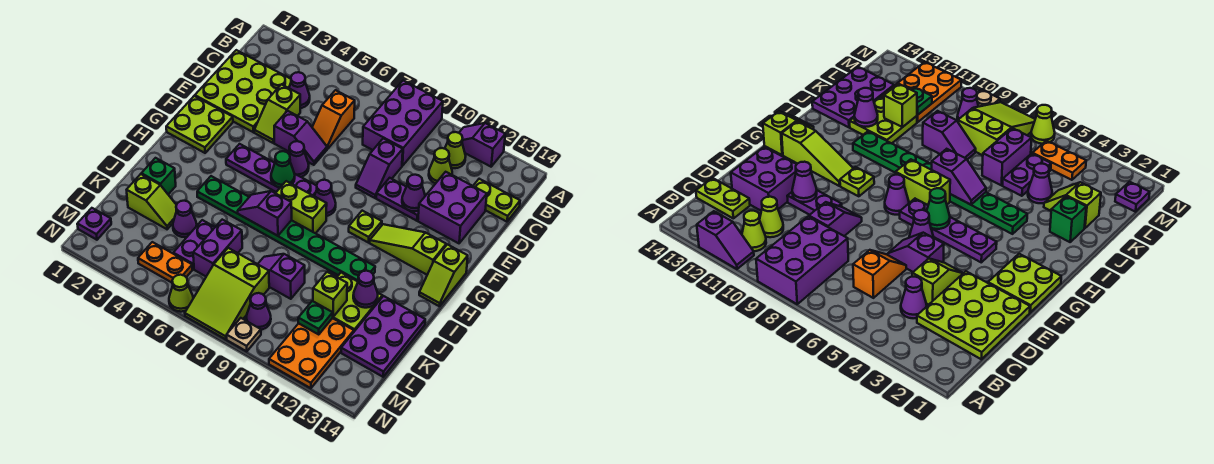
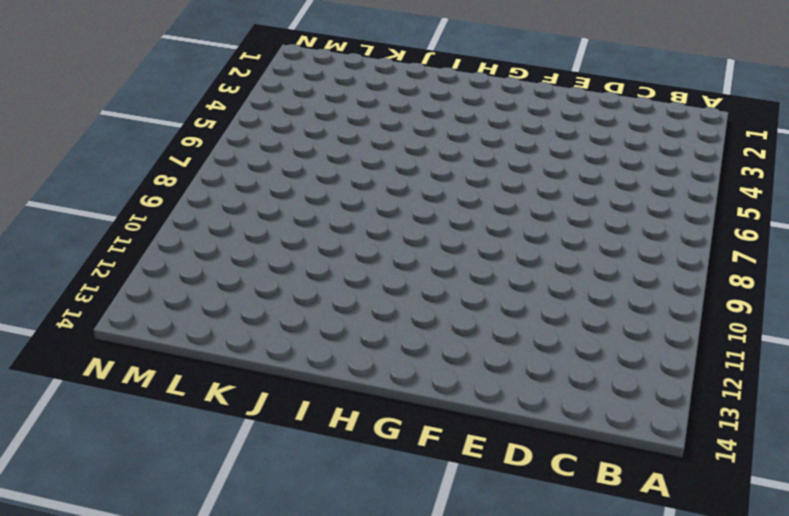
none -> purple 2x3 brick [363,81,443,166]
none -> purple 1x2 slope [459,123,505,167]
none -> lime 1x1 cone [445,132,466,168]
none -> lime 3x3 plate [195,50,291,132]

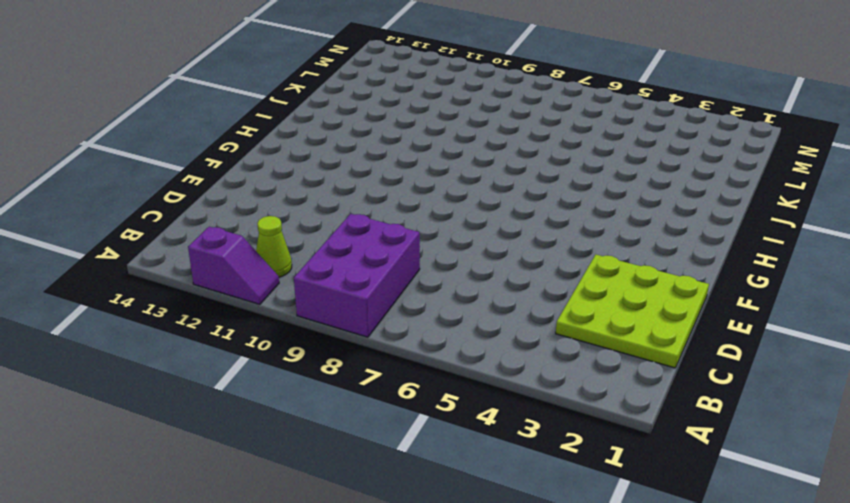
none -> purple 1x1 cone [289,72,310,108]
none -> orange 1x2 slope [312,90,355,149]
none -> lime 1x1 cone [429,148,452,183]
none -> lime 1x2 plate [473,179,520,222]

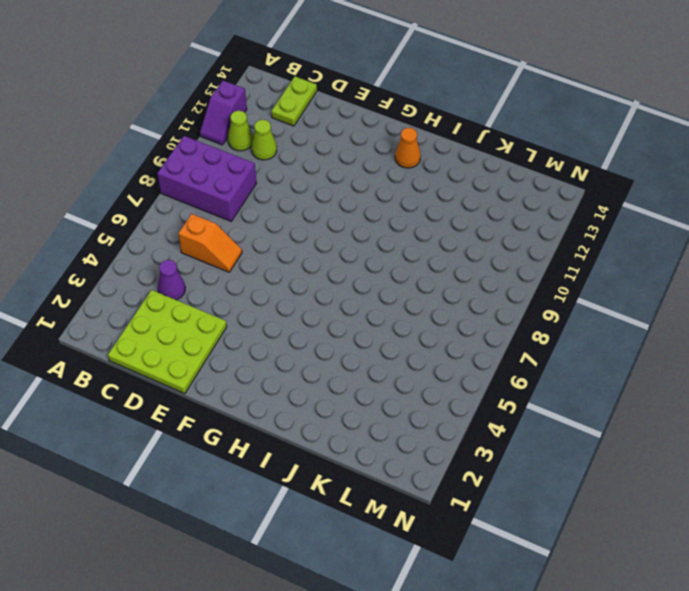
orange 1x1 cone [395,128,420,168] -> none
none -> lime 1x2 slope [254,84,300,143]
none -> purple 1x2 slope [356,139,403,198]
none -> purple 2x2 brick [418,172,487,243]
none -> purple 1x2 slope [274,111,327,165]

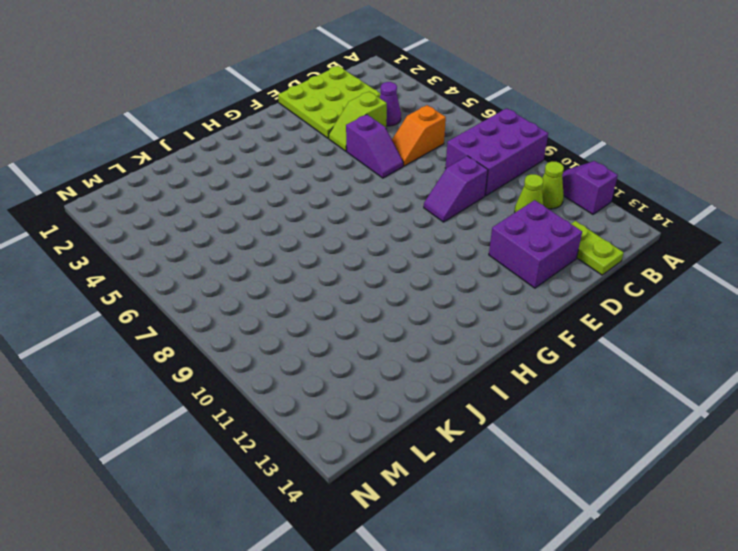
none -> purple 1x2 plate [376,178,419,221]
none -> lime 2x2 plate [166,96,233,153]
none -> purple 1x1 cone [289,141,309,177]
none -> purple 1x4 plate [226,144,317,196]

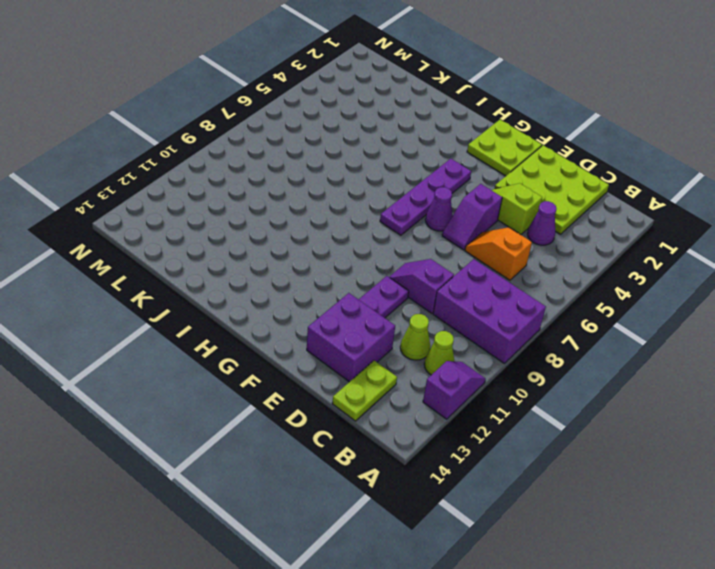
none -> purple 1x1 cone [315,180,336,216]
none -> lime 1x1 plate [349,211,382,243]
none -> lime 1x3 slope [370,224,446,275]
none -> lime 1x2 slope [419,244,468,306]

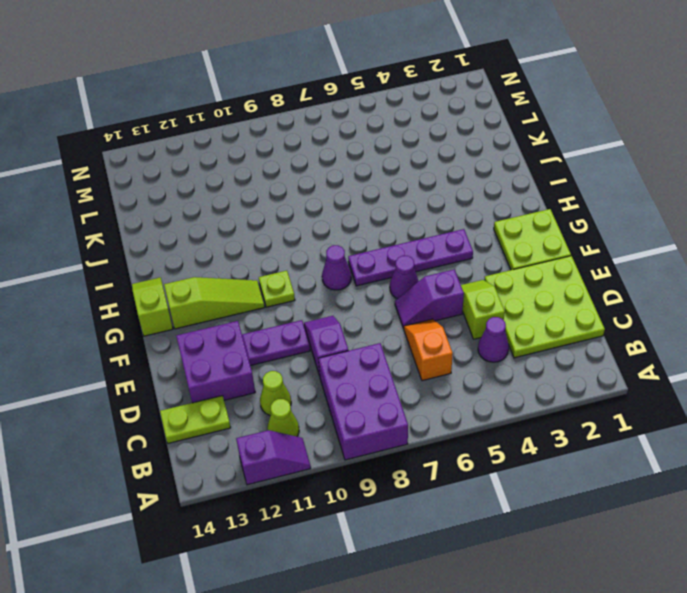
none -> lime 1x2 brick [276,181,327,233]
none -> green 1x8 plate [197,176,375,281]
none -> green 1x1 brick [141,158,176,194]
none -> lime 2x2 plate [333,273,382,331]

